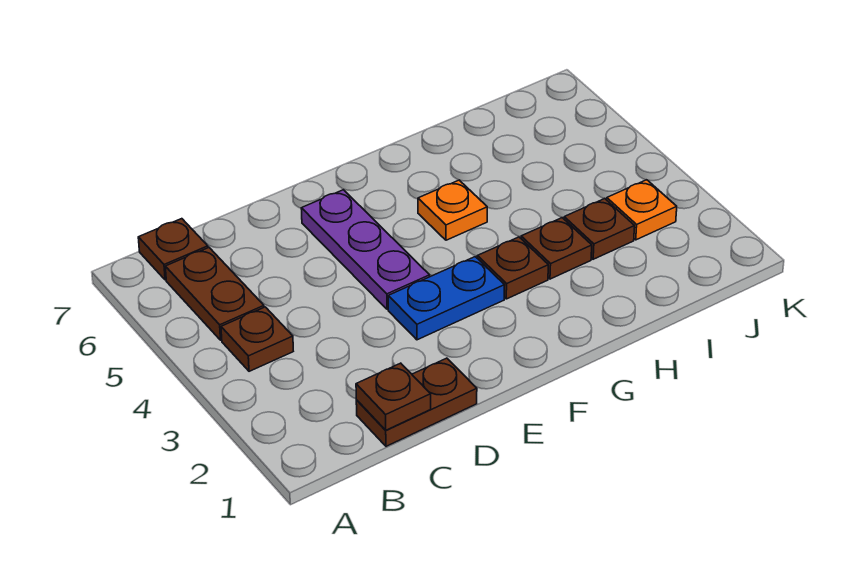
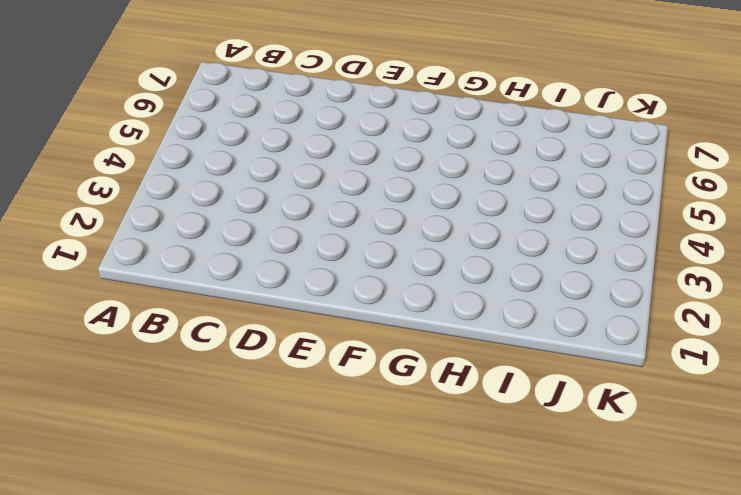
none -> brown 1x1 plate [221,307,293,371]
none -> brown 1x2 plate [165,248,264,340]
none -> brown 1x1 plate [138,219,208,280]

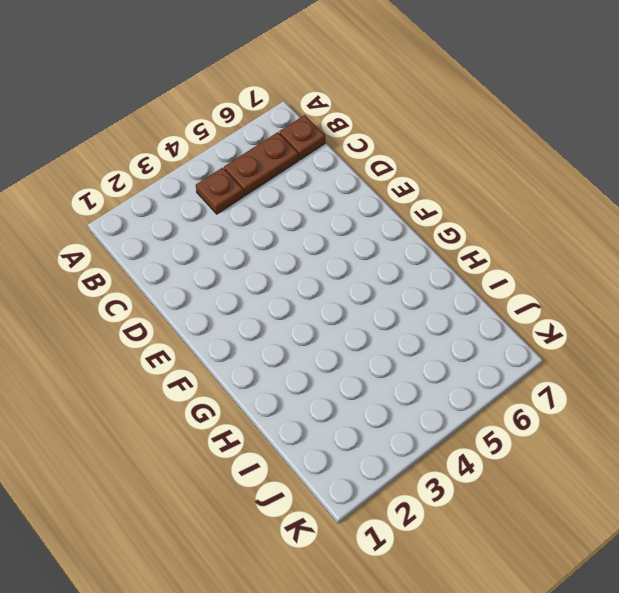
none -> brown 1x2 plate [356,358,477,446]
none -> blue 1x2 plate [388,257,504,340]
none -> purple 1x3 plate [301,190,430,309]

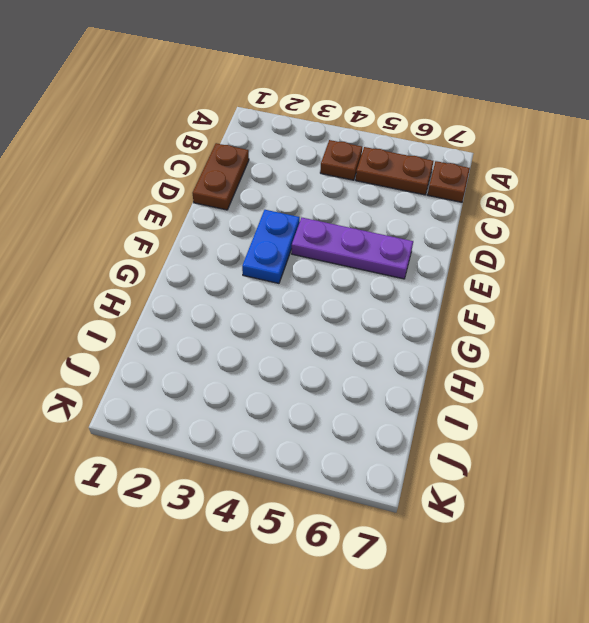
none -> brown 1x1 plate [477,237,548,299]
none -> orange 1x1 plate [418,180,487,240]
none -> brown 1x1 plate [521,218,592,279]

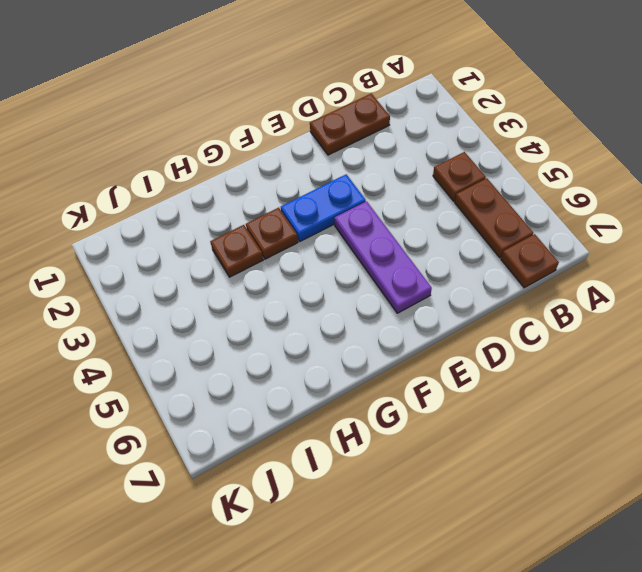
none -> orange 1x1 plate [418,180,487,240]
none -> brown 1x1 plate [564,198,635,259]
none -> orange 1x1 plate [607,180,677,240]

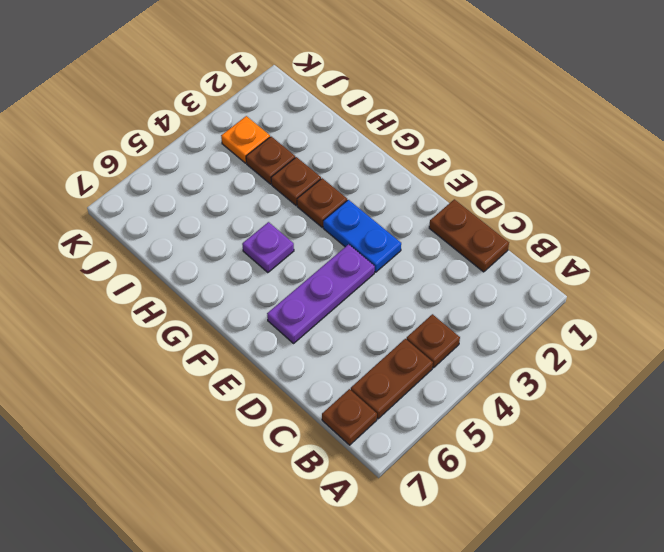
purple 1x1 plate [242,222,294,273] -> orange 1x1 plate [418,180,487,240]
none -> brown 1x1 plate [356,363,431,430]

